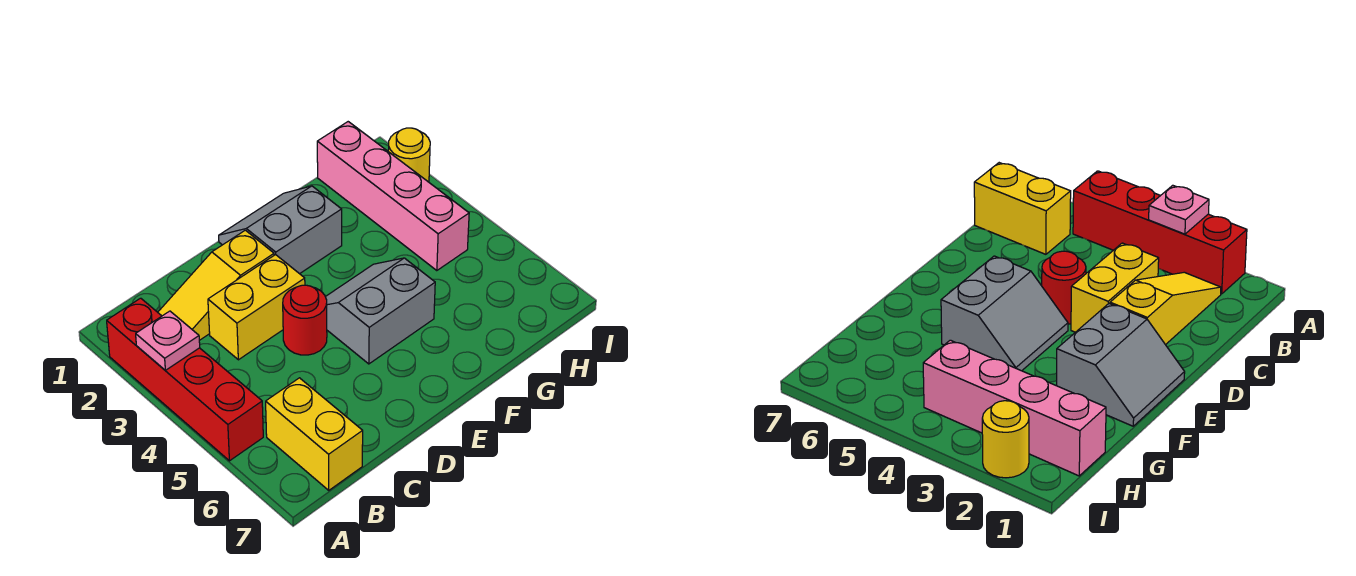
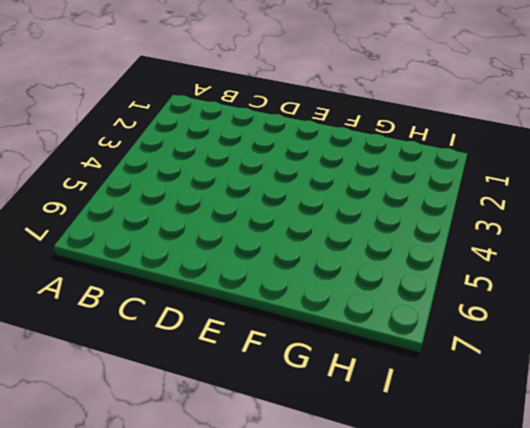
none -> red 1x4 brick [107,298,263,461]
none -> yellow 1x3 slope [158,230,274,340]

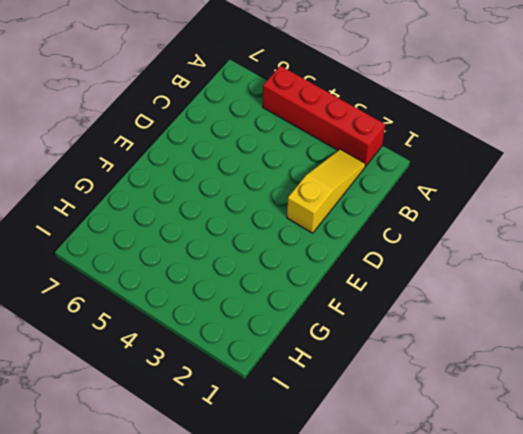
none -> yellow 1x2 brick [266,378,363,490]
none -> yellow 1x2 brick [208,255,305,360]

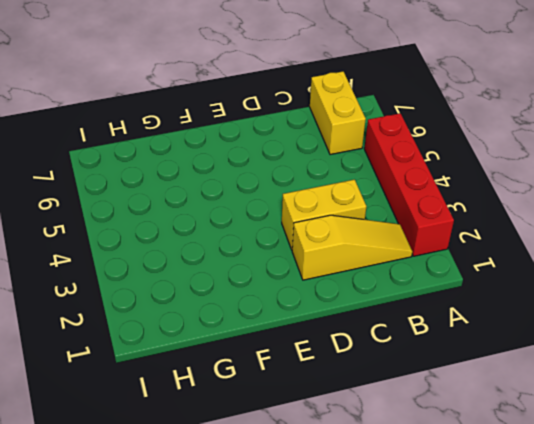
none -> red 1x1 round brick [283,285,327,355]
none -> grey 2x2 slope [219,186,342,274]

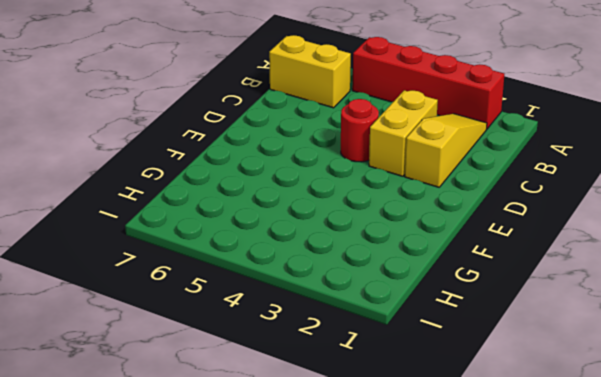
none -> grey 2x2 slope [219,186,342,274]
none -> grey 2x2 slope [326,258,435,364]

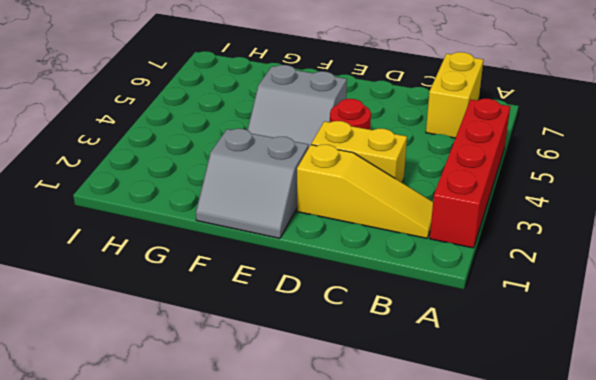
none -> pink 1x4 brick [317,122,469,271]
none -> yellow 1x1 round brick [388,128,430,182]

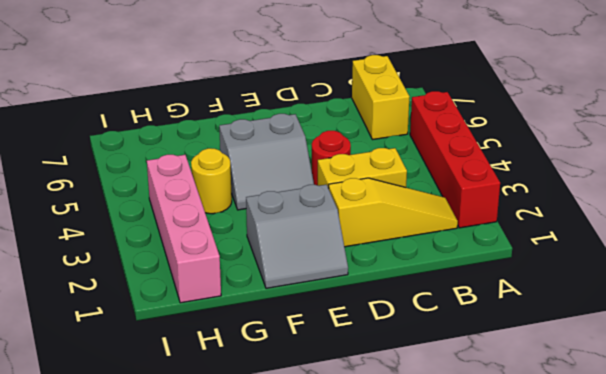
yellow 1x1 round brick [191,148,232,214] -> yellow 1x1 round brick moved to [388,128,430,182]
none -> pink 1x1 plate [136,311,200,370]

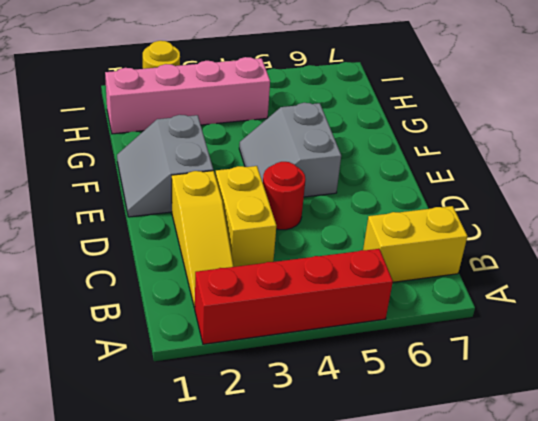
none -> pink 1x1 plate [136,311,200,370]

